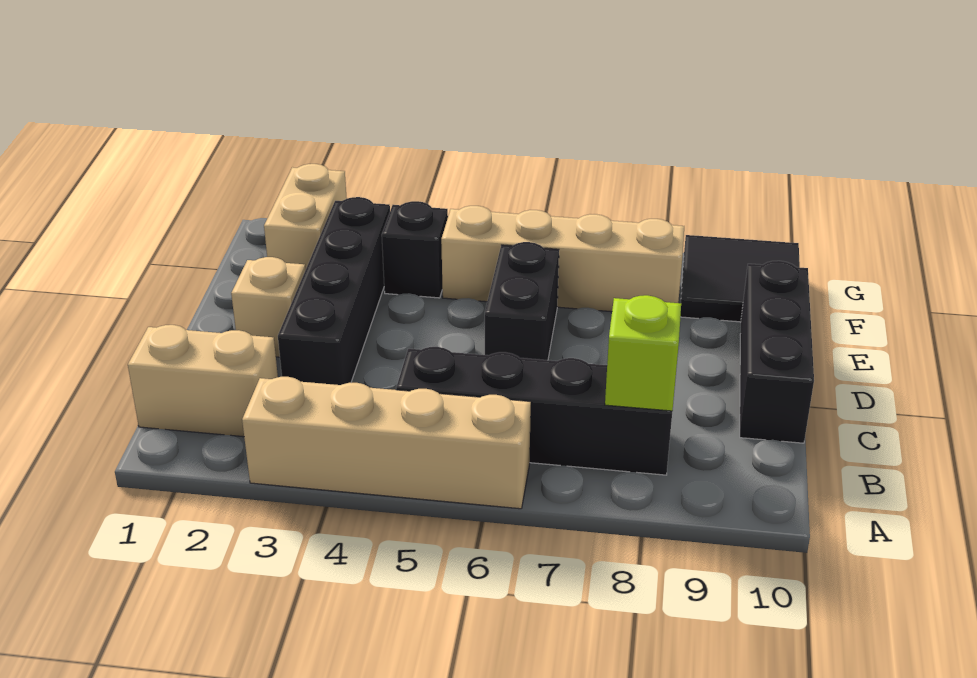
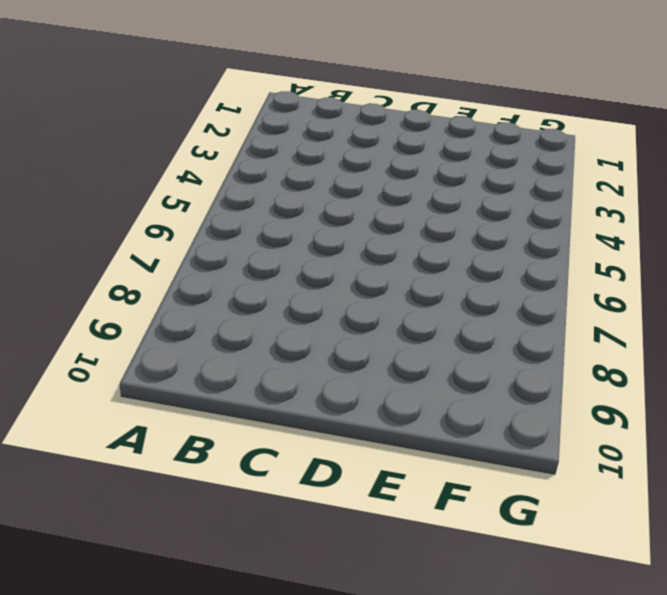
none -> tan 1x4 brick [242,377,531,509]
none -> tan 1x2 brick [128,325,278,437]
none -> black 1x4 brick [396,347,672,475]

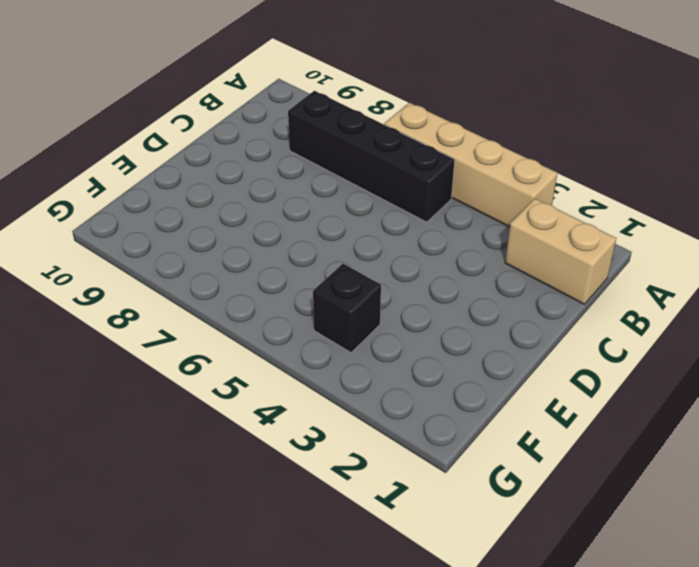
none -> black 1x4 brick [278,197,390,385]
none -> black 1x3 brick [740,261,814,443]
none -> tan 1x1 brick [231,257,305,357]

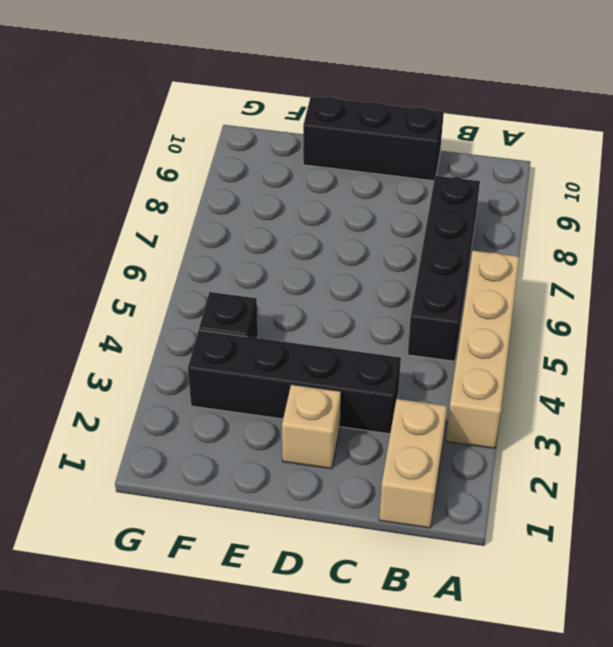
none -> black 1x2 brick [485,242,559,360]
none -> tan 1x2 brick [264,164,347,270]
none -> tan 1x4 brick [441,206,684,312]

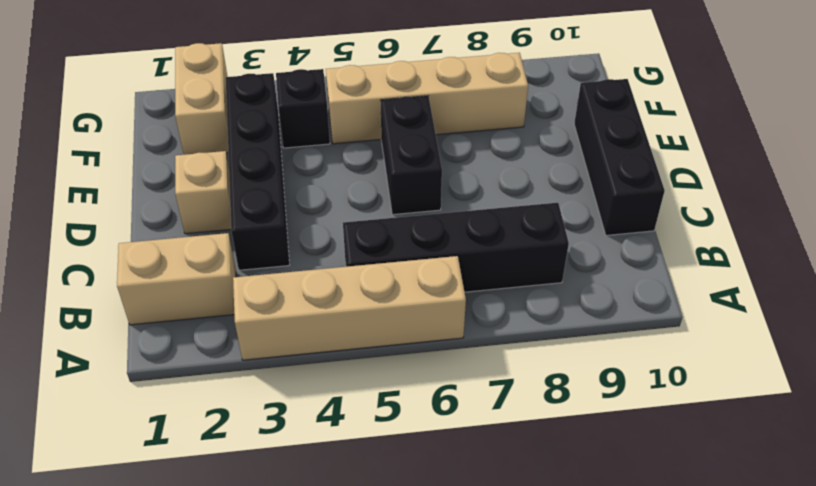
none -> black 2x2 tile [680,235,800,322]
none -> lime 1x1 brick [605,295,681,411]

